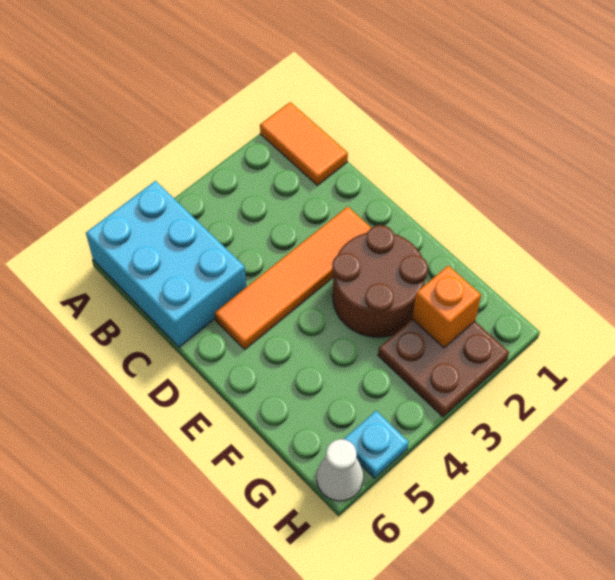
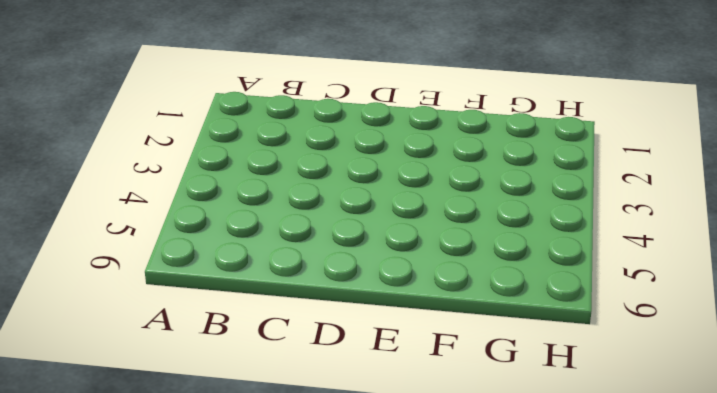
none -> orange 1x2 tile [260,102,348,185]
none -> cyan 2x3 brick [86,181,246,347]

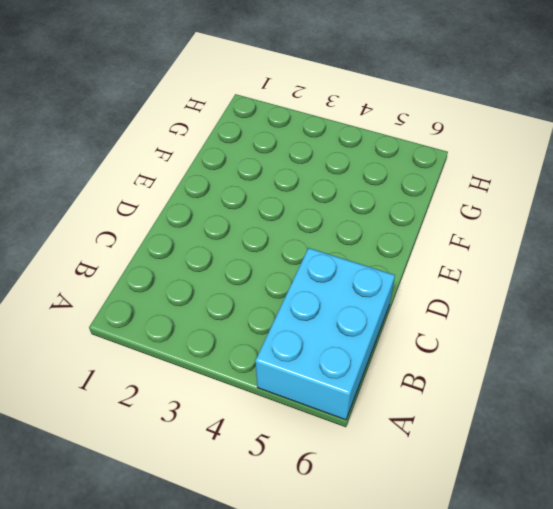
none -> orange 1x2 tile [260,102,348,185]
none -> orange 1x4 tile [215,206,371,349]

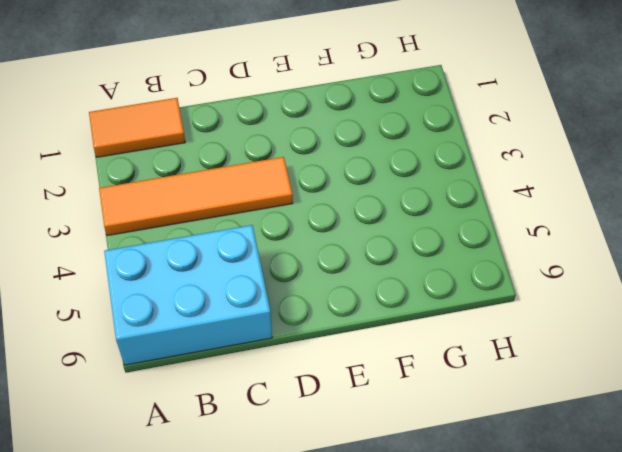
orange 1x4 tile [99,157,293,236] -> orange 1x4 tile turned to [215,206,371,349]
none -> brown 2x2 round brick [332,225,428,337]
none -> brown 2x2 plate [378,319,509,417]

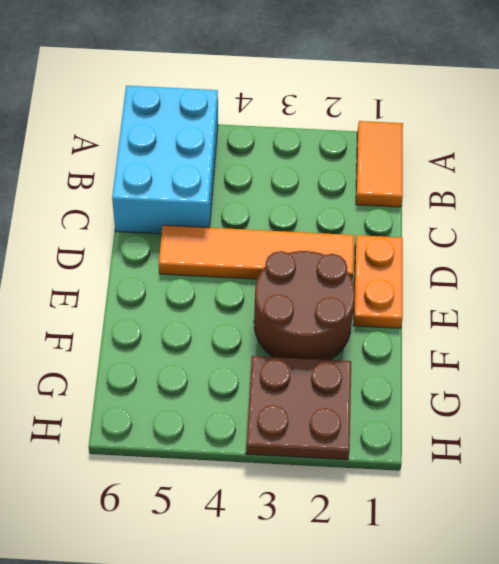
orange 1x2 plate [353,235,403,328] -> none
none -> cyan 1x1 plate [344,411,409,478]
none -> white 1x1 cone [317,439,363,501]

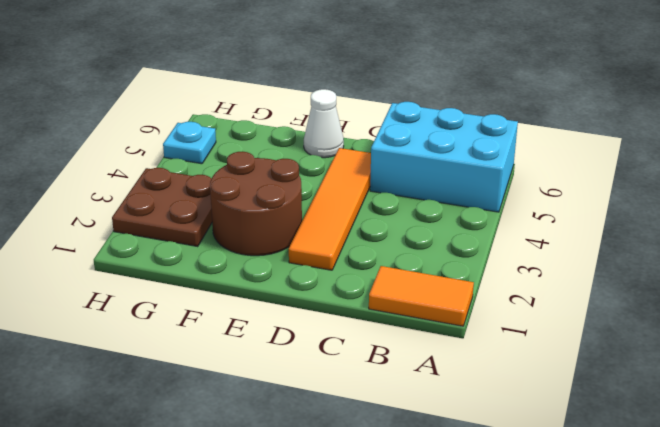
white 1x1 cone [304,89,344,158] -> white 1x1 cone moved to [317,439,363,501]
none -> orange 1x1 brick [412,265,481,348]

